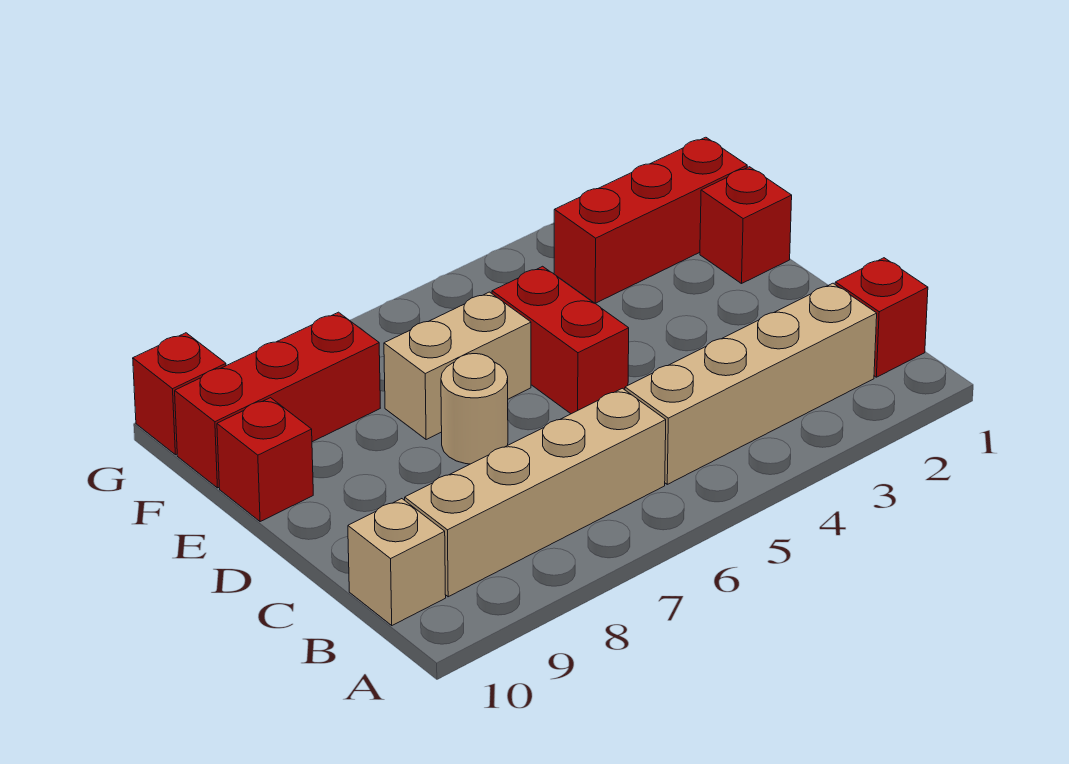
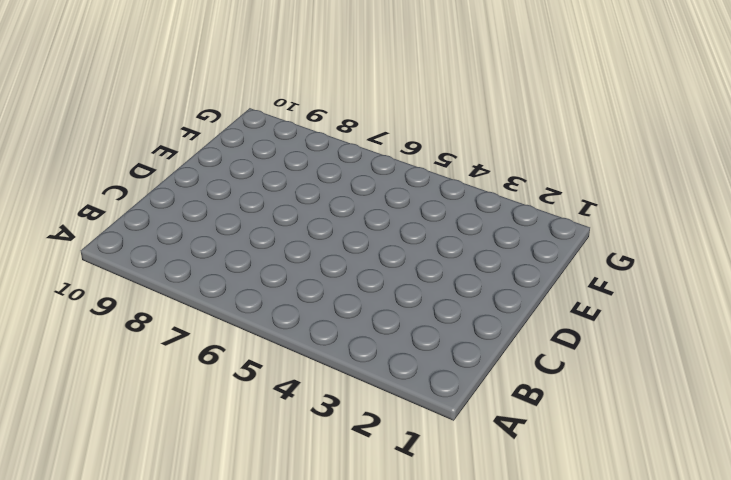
none -> red 1x1 brick [835,258,928,377]
none -> tan 1x4 brick [625,283,877,484]
none -> tan 1x4 brick [405,388,666,597]

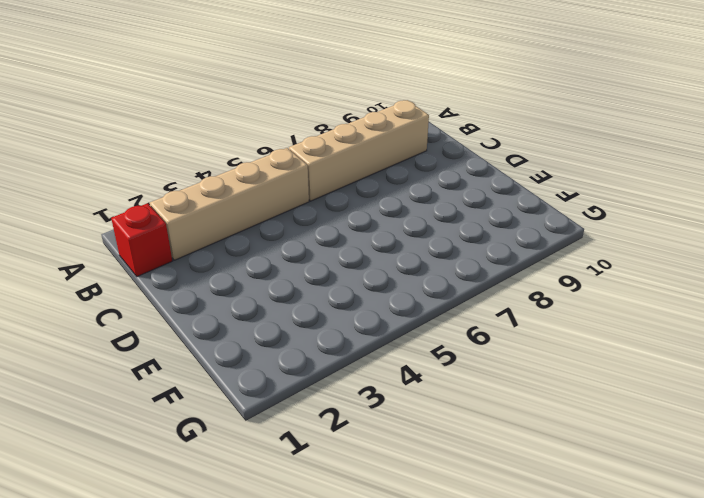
none -> tan 1x1 brick [348,499,446,625]
none -> red 1x2 brick [492,266,629,414]
none -> tan 1x1 round brick [441,354,508,464]

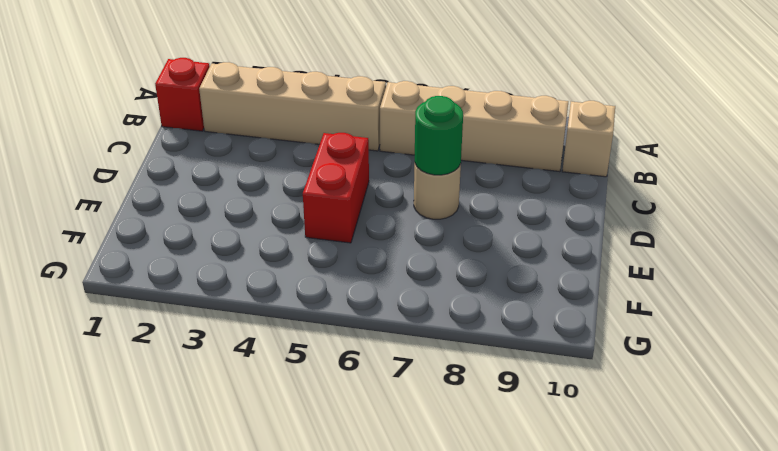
green 1x1 round brick [415,96,463,175] -> none
none -> red 1x1 brick [700,167,792,284]
none -> tan 1x2 brick [384,292,531,440]
none -> red 1x1 brick [217,398,313,522]

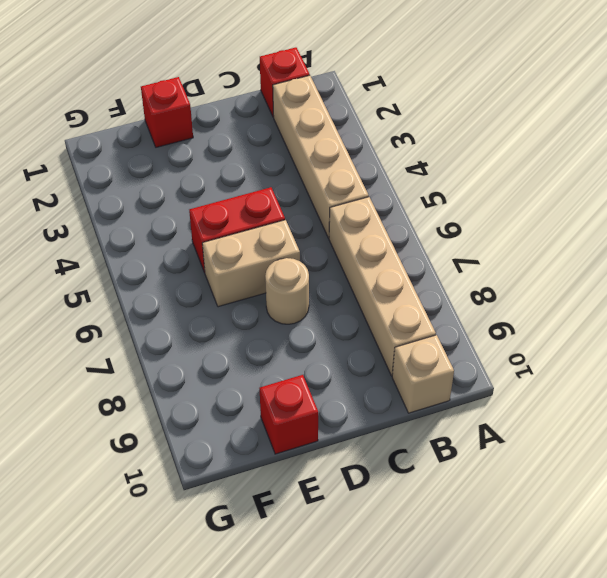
tan 1x2 brick [202,220,300,307] -> tan 1x2 brick turned to [384,292,531,440]
none -> red 1x3 brick [554,137,747,303]
none -> red 1x3 brick [175,312,380,488]
none -> red 1x1 brick [133,333,226,455]

